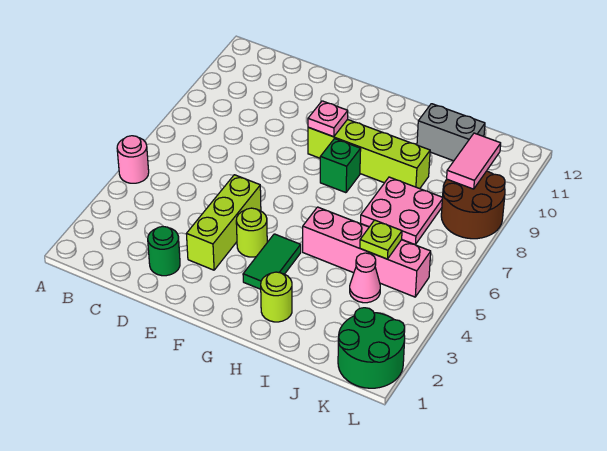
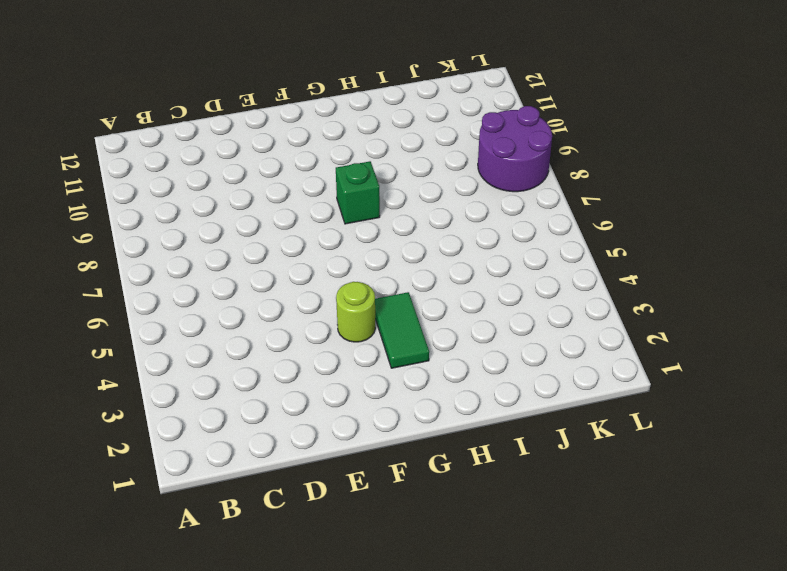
purple 2x2 round brick [478,106,552,192] -> brown 2x2 round brick [441,171,505,239]
none -> pink 1x1 round brick [117,136,149,183]
none -> green 1x1 round brick [148,227,180,276]
none -> lime 1x3 brick [187,175,261,270]

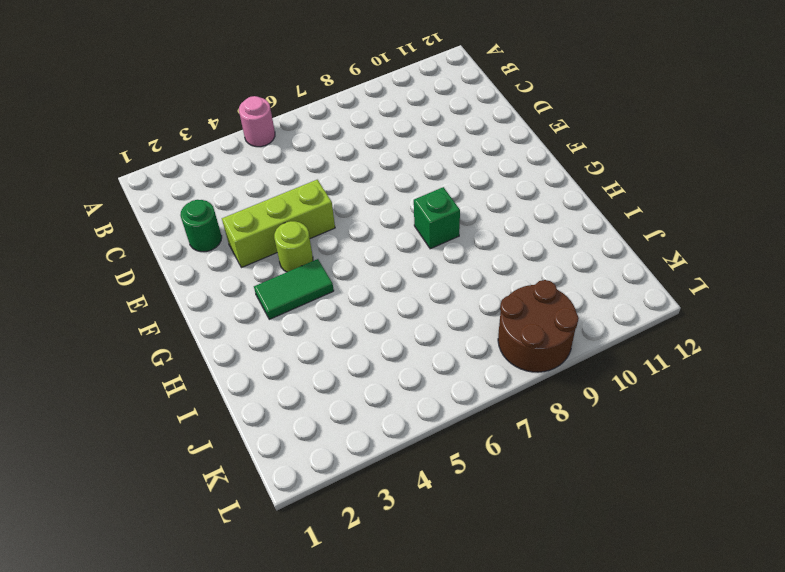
none -> lime 1x4 brick [308,119,430,189]
none -> lime 1x1 round brick [261,272,292,322]
none -> pink 1x4 brick [303,207,431,297]

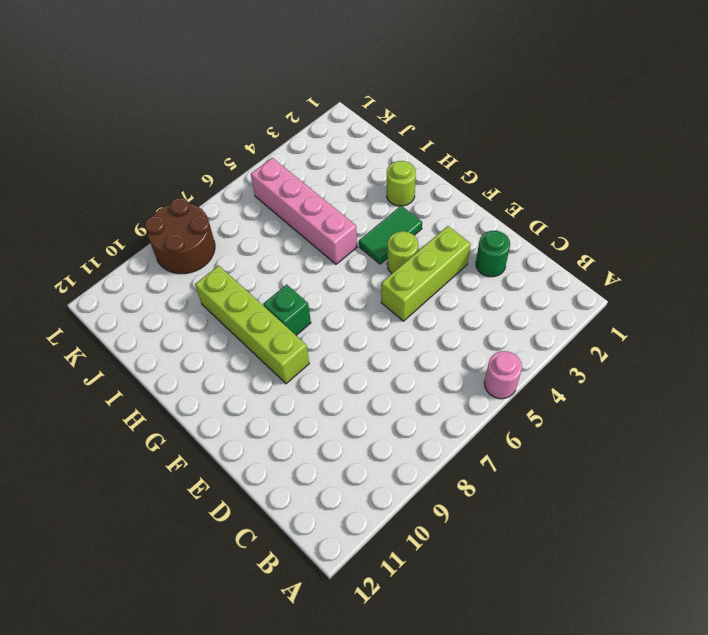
none -> pink 2x2 plate [361,177,443,244]
none -> grey 1x2 brick [417,104,485,161]
none -> pink 1x1 cone [350,253,380,303]

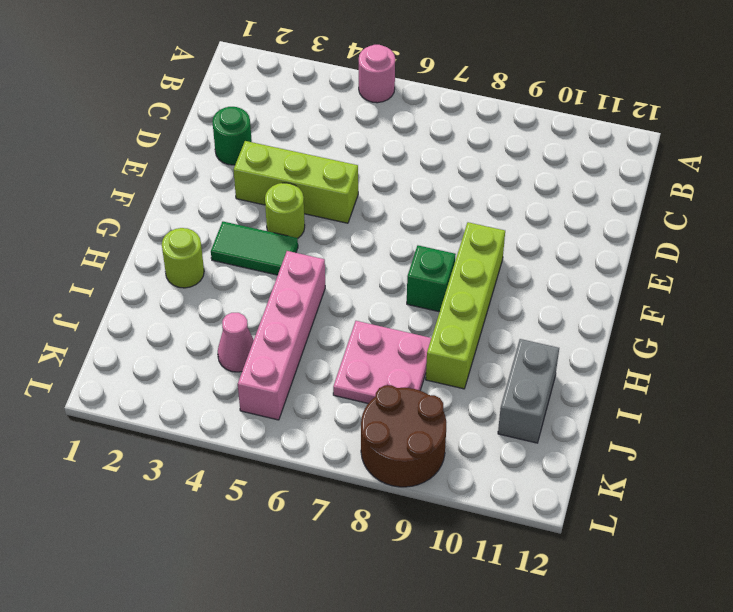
none -> green 2x2 round brick [338,308,405,388]
none -> pink 1x1 plate [308,101,348,137]
none -> lime 1x1 plate [360,220,402,259]

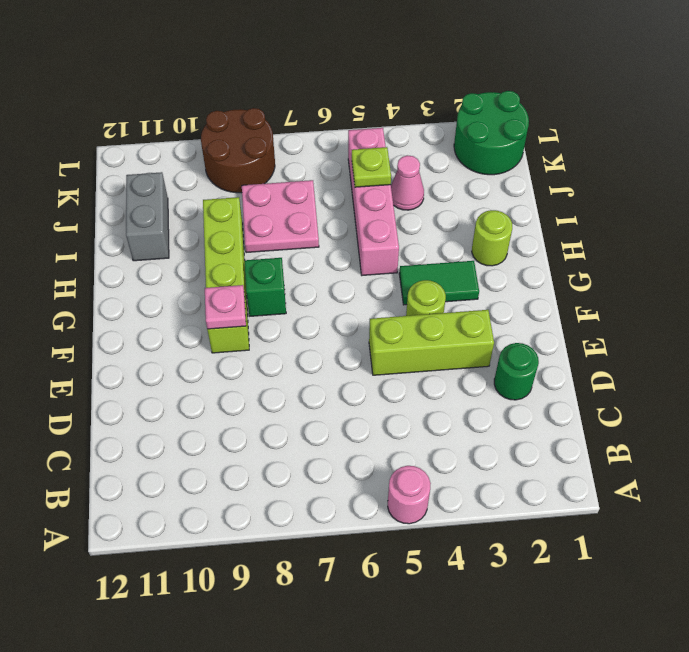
none -> pink 1x2 tile [447,133,501,189]

